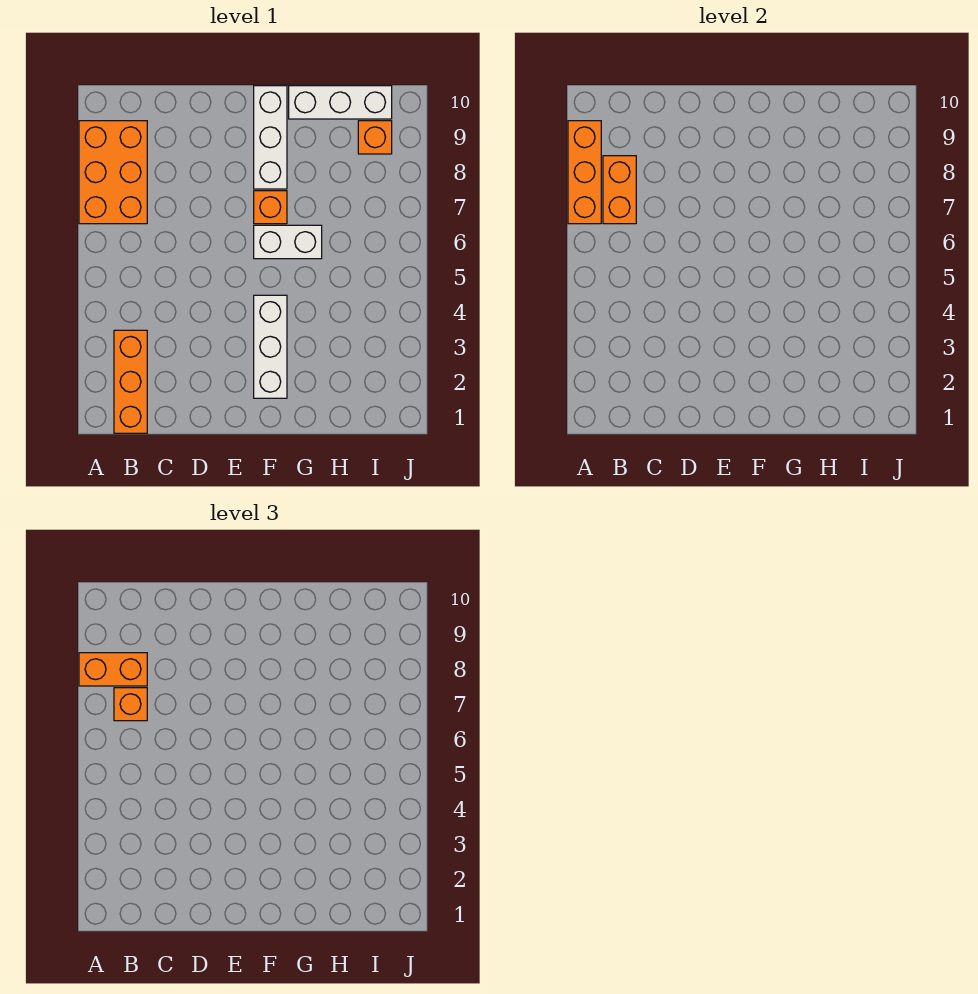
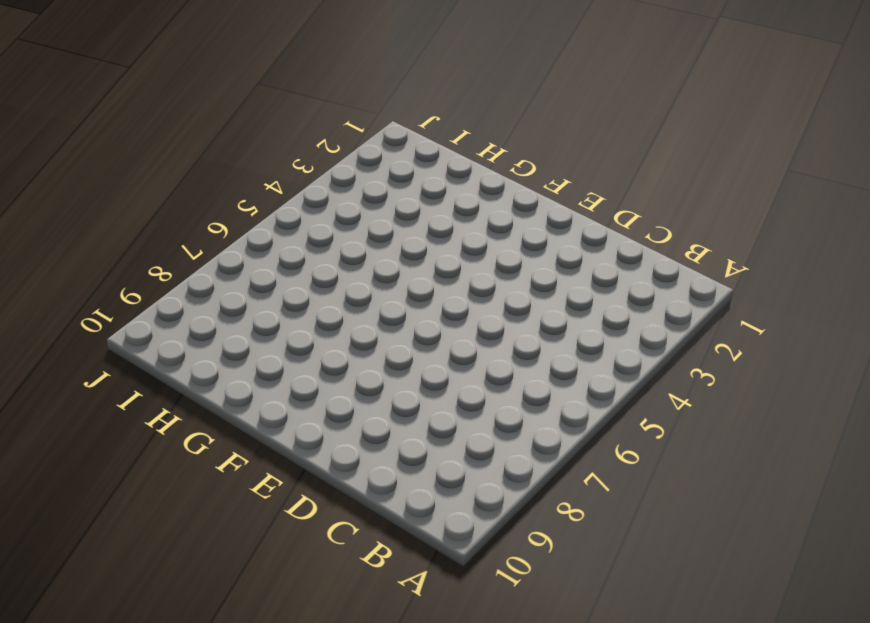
none -> orange 2x3 brick [79,121,147,224]
none -> orange 1x3 brick [114,330,147,433]
none -> white 1x3 brick [254,295,287,398]

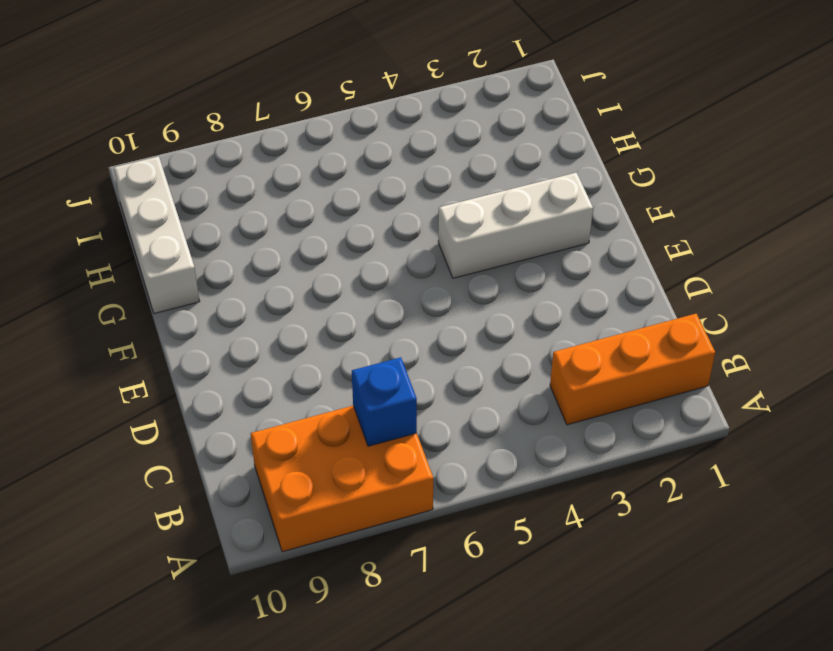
blue 1x1 brick [352,357,417,446] -> orange 1x2 brick [603,156,636,224]
none -> white 1x2 brick [254,225,322,259]
none -> orange 1x1 brick [254,191,287,224]
none -> white 1x3 brick [254,86,287,189]

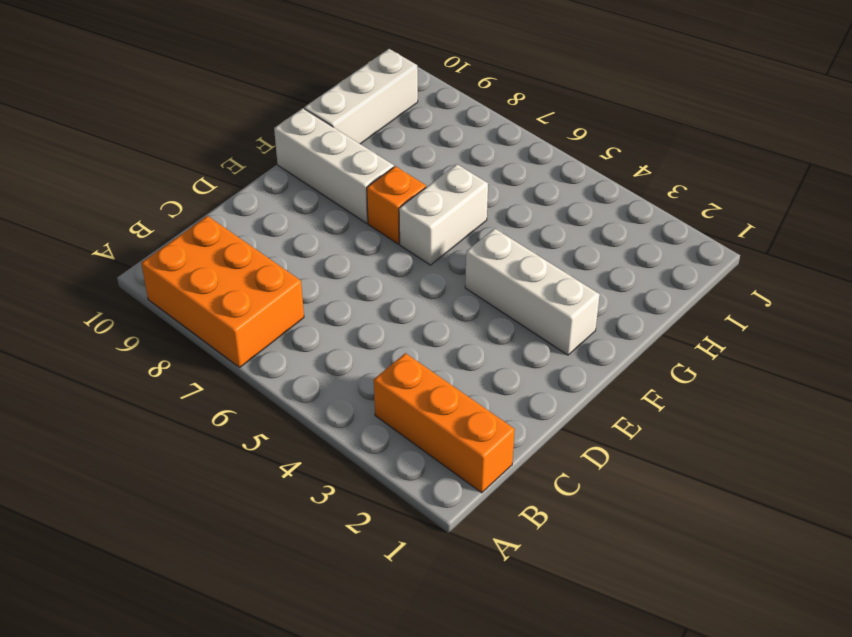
none -> orange 1x1 brick [358,121,392,154]
none -> orange 1x3 brick [568,121,601,224]
none -> orange 1x2 brick [603,156,636,224]

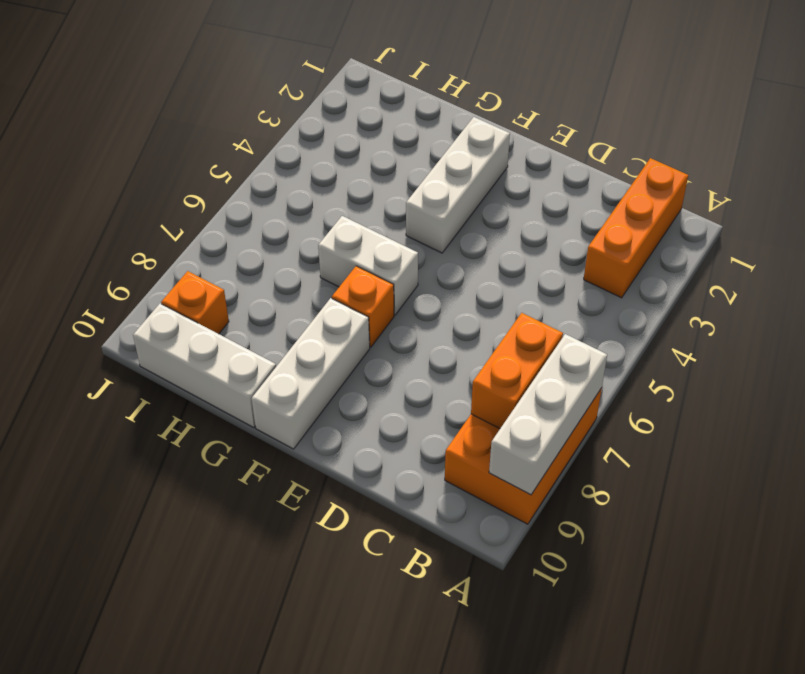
white 1x3 brick [489,334,607,495] -> orange 1x3 brick [568,121,601,224]
none -> orange 1x2 brick [79,653,147,686]
none -> orange 1x1 brick [114,688,147,721]

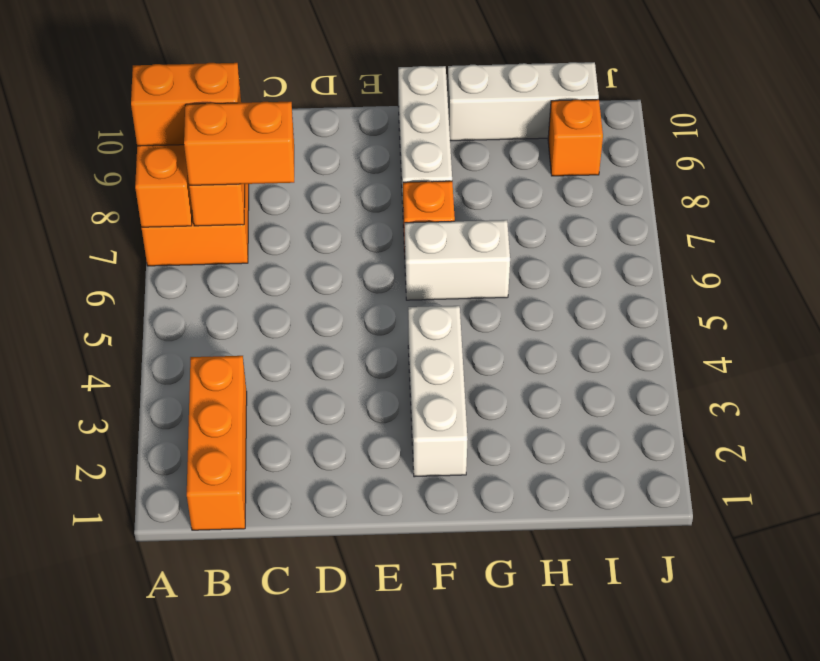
orange 1x2 brick [184,102,294,185] -> orange 1x1 brick [114,688,147,721]

